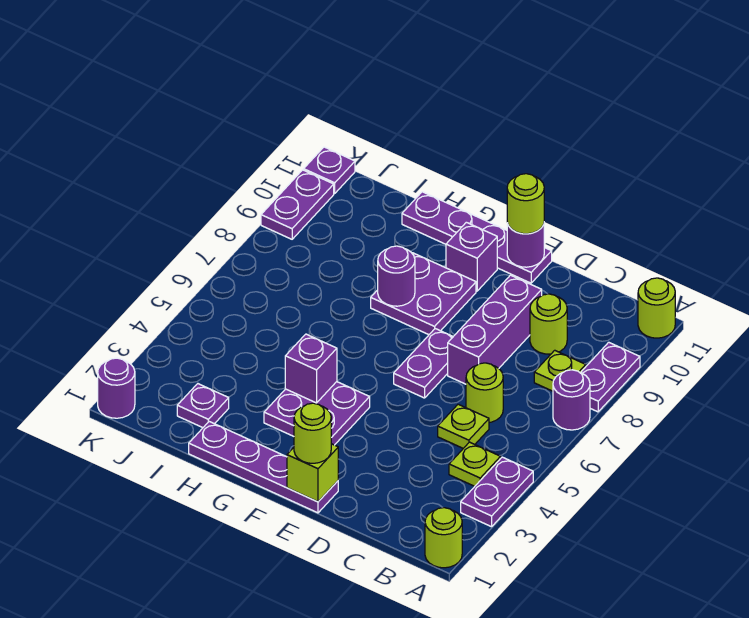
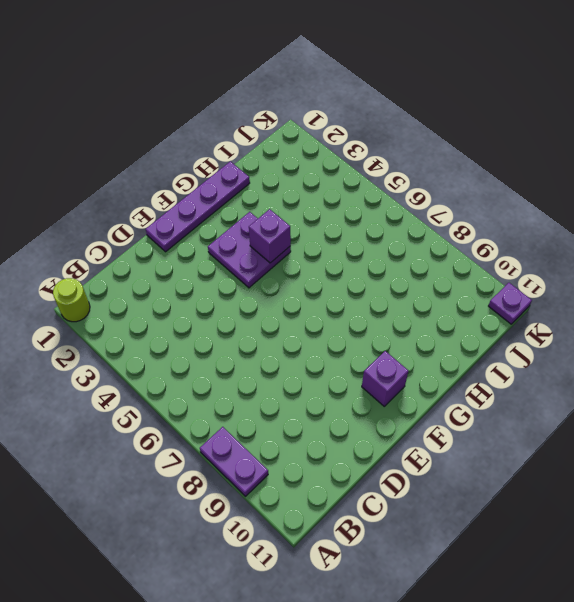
none -> purple 1x2 plate [461,457,533,527]
none -> purple 1x1 round brick [553,370,590,430]
none -> lime 1x1 round brick [638,278,675,338]

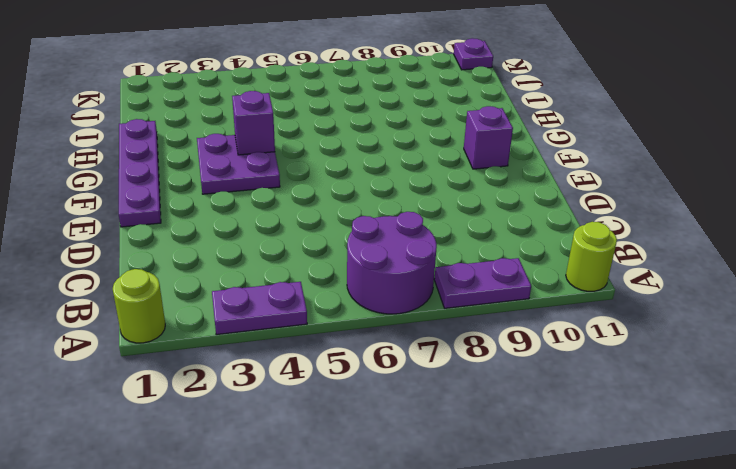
purple 2x2 round brick [347,212,437,314] -> purple 1x1 round brick [553,370,590,430]
none -> lime 1x1 plate [449,442,501,486]
none -> lime 1x1 plate [534,350,586,391]
none -> lime 1x1 plate [438,404,489,448]

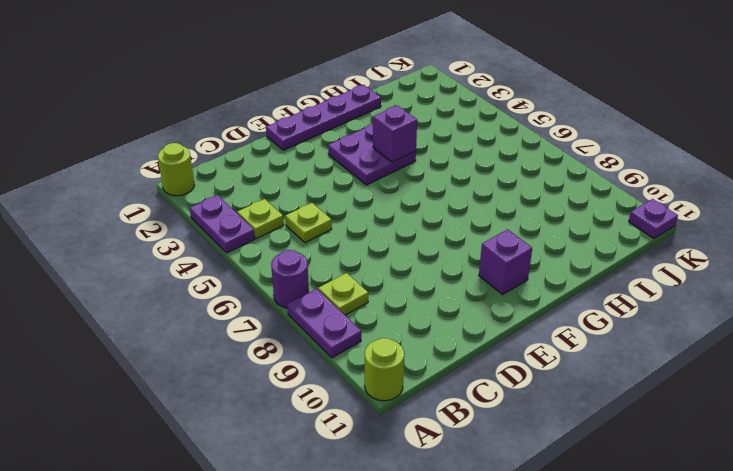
none -> lime 1x1 round brick [466,363,503,423]
none -> lime 1x1 round brick [530,294,567,354]
none -> purple 1x3 brick [448,275,542,384]

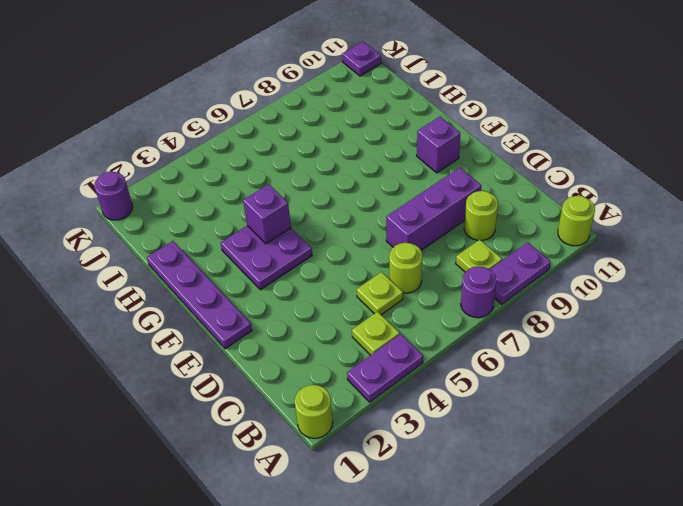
none -> purple 1x2 plate [394,329,453,398]
none -> purple 1x4 plate [402,192,552,283]
none -> purple 2x2 plate [371,253,476,335]

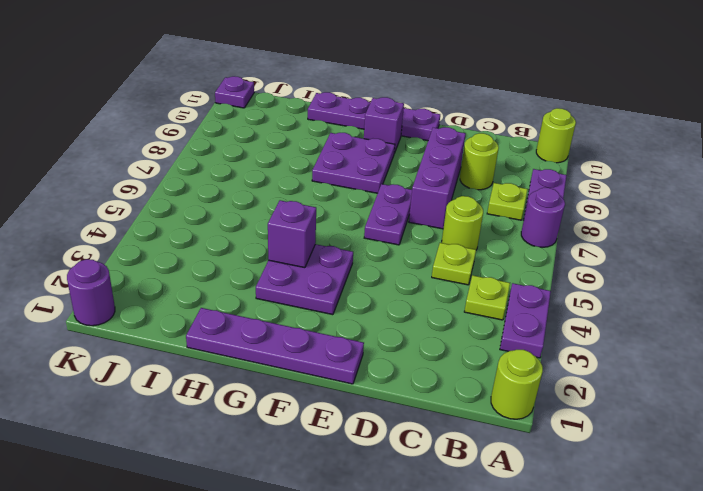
none -> purple 1x1 plate [177,384,229,428]
none -> purple 1x2 plate [261,170,334,239]
none -> lime 1x1 brick [287,444,338,502]

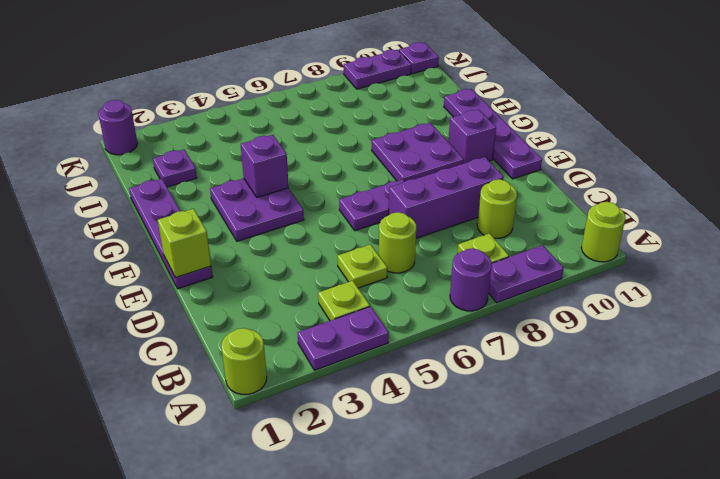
none -> purple 1x1 round brick [507,223,544,267]
none -> purple 1x1 round brick [378,246,415,306]
none -> lime 1x1 round brick [294,403,331,463]

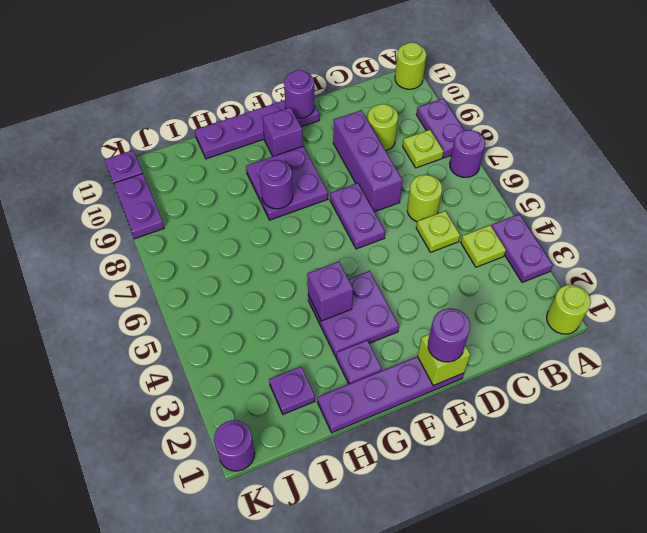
purple 1x1 round brick [428,308,470,362] -> lime 1x1 round brick [294,403,331,463]
purple 1x1 plate [336,340,382,384] -> none
none -> lime 1x1 round brick [507,174,544,234]

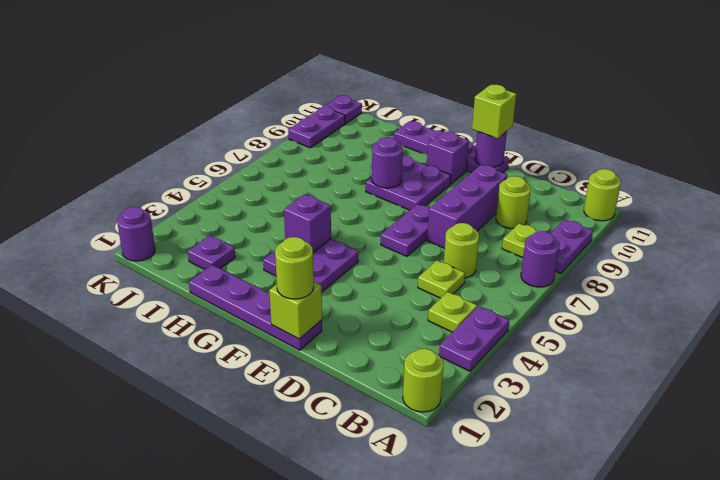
lime 1x1 brick [472,85,516,139] -> lime 1x1 round brick [507,174,544,234]

